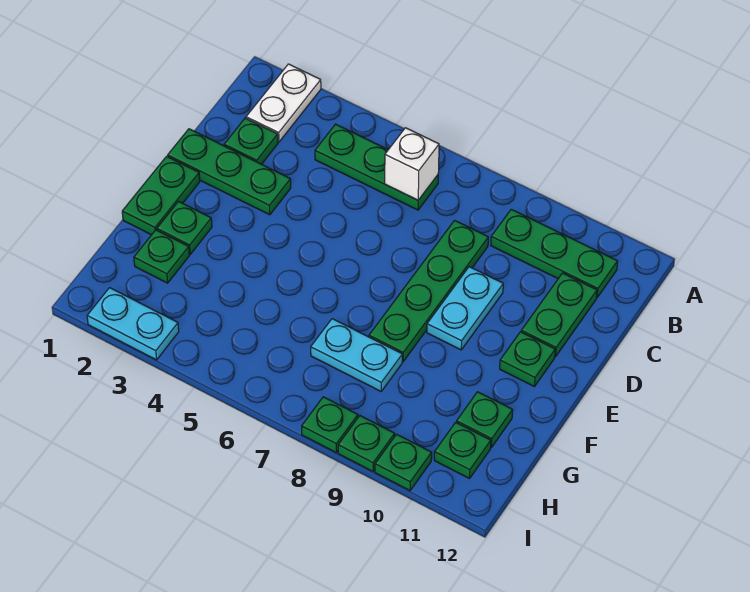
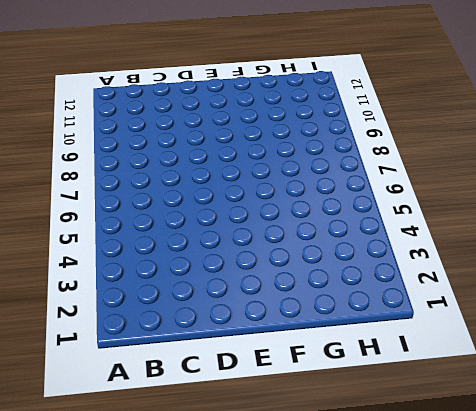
none -> white 1x2 plate [246,64,321,142]
none -> green 1x3 plate [315,124,438,210]
none -> green 1x3 plate [491,209,618,297]

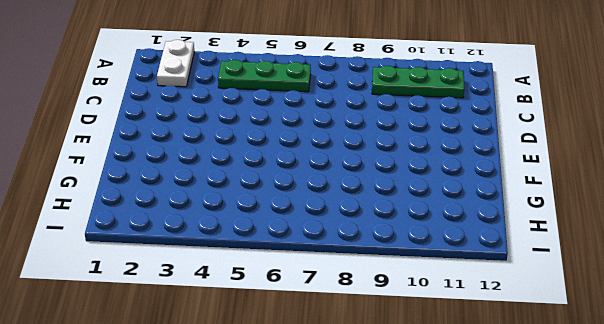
none -> green 1x1 plate [224,118,278,164]
none -> green 1x4 plate [369,220,488,361]
none -> green 1x2 plate [521,273,597,357]

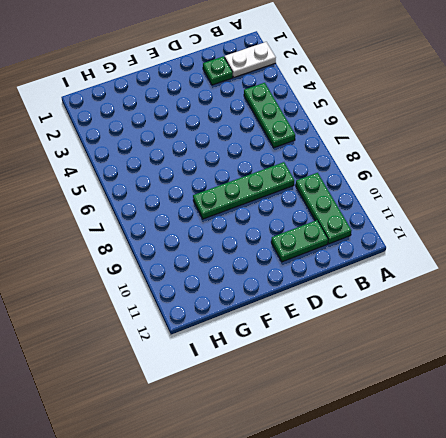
none -> green 1x3 plate [168,129,291,215]
none -> cyan 1x2 plate [427,267,503,350]
none -> green 1x2 plate [122,156,200,235]

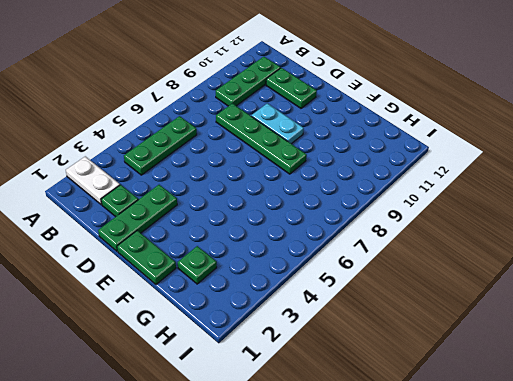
none -> green 1x1 plate [500,332,555,387]
none -> green 1x1 plate [157,202,212,254]
none -> cyan 1x2 plate [311,319,402,391]

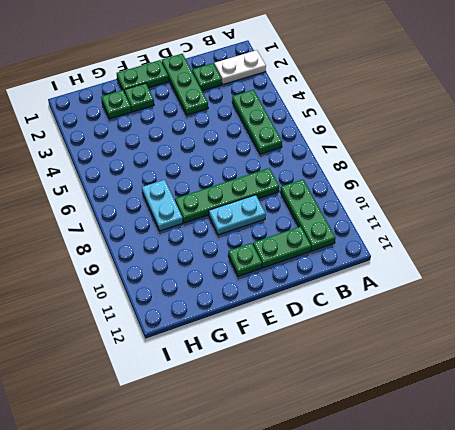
none -> green 1x1 plate [457,392,513,448]
none -> green 1x1 plate [434,422,491,479]
none -> cyan 1x2 plate [87,288,179,360]

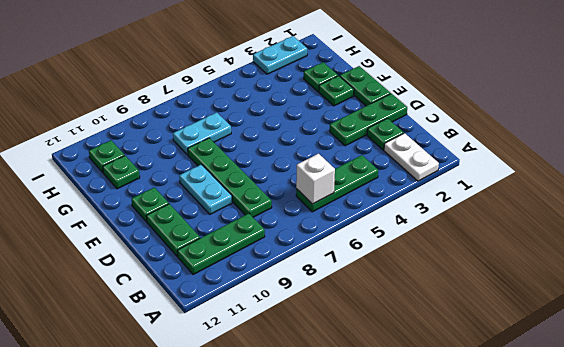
none -> green 1x1 plate [302,397,358,453]
none -> green 1x1 plate [338,416,395,471]
none -> green 1x1 plate [375,434,432,491]

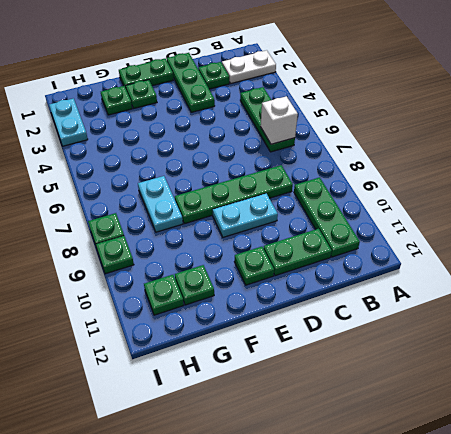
none -> green 1x1 plate [375,434,432,491]

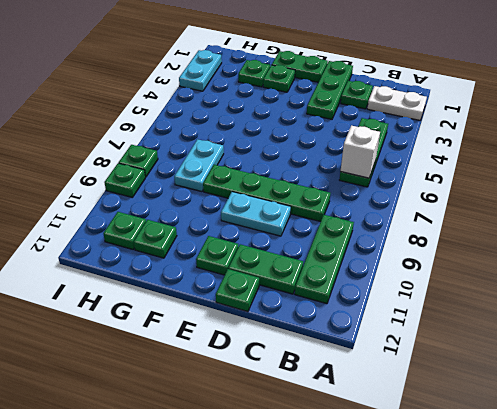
green 1x1 plate [216,269,259,312] -> green 1x1 plate moved to [375,434,432,491]

